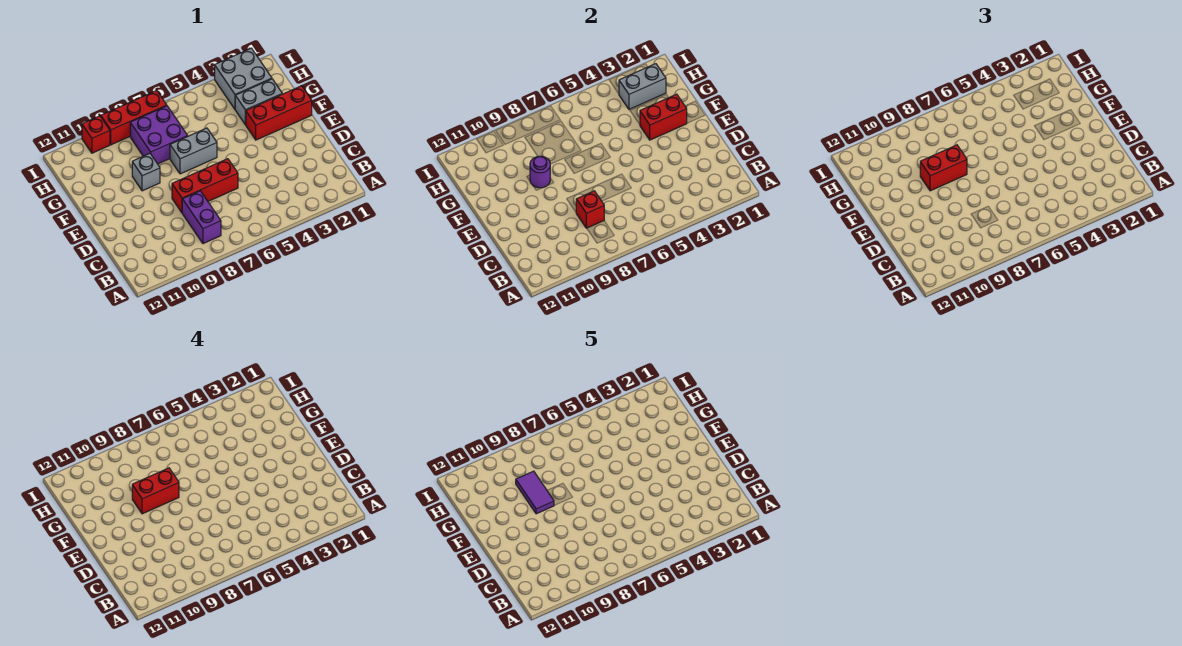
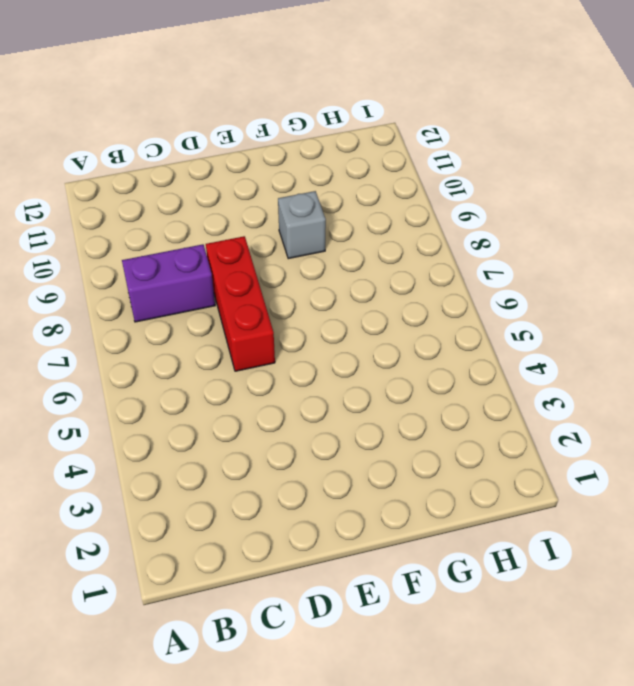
none -> red 1x3 brick [246,86,312,140]
none -> grey 1x2 brick [170,128,217,174]
none -> grey 1x2 brick [235,79,282,125]

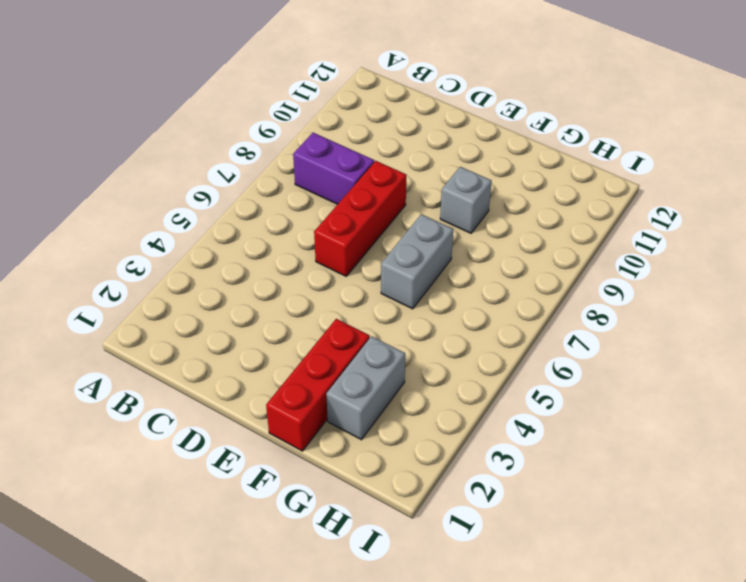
none -> purple 2x2 brick [130,106,188,164]
none -> grey 2x2 brick [215,48,272,109]
none -> red 1x3 brick [101,90,167,145]

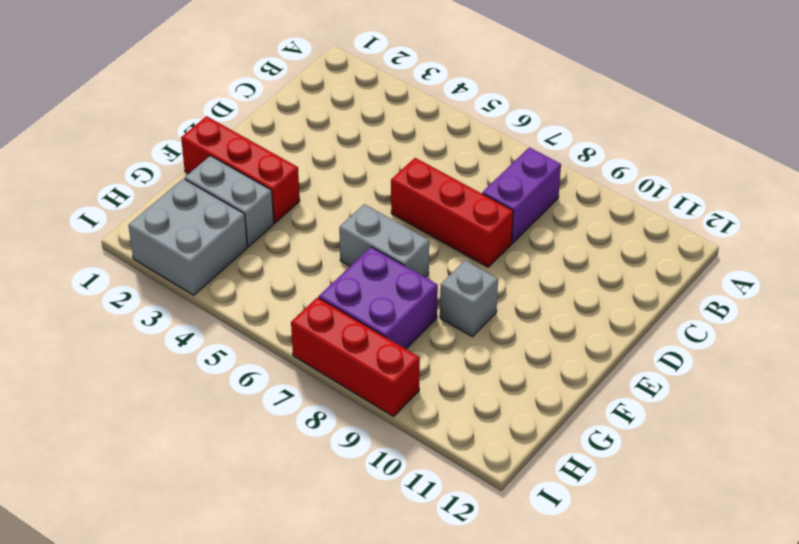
none -> red 1x1 brick [82,116,110,153]
none -> red 1x1 brick [576,191,604,228]
none -> red 1x2 brick [640,94,687,140]

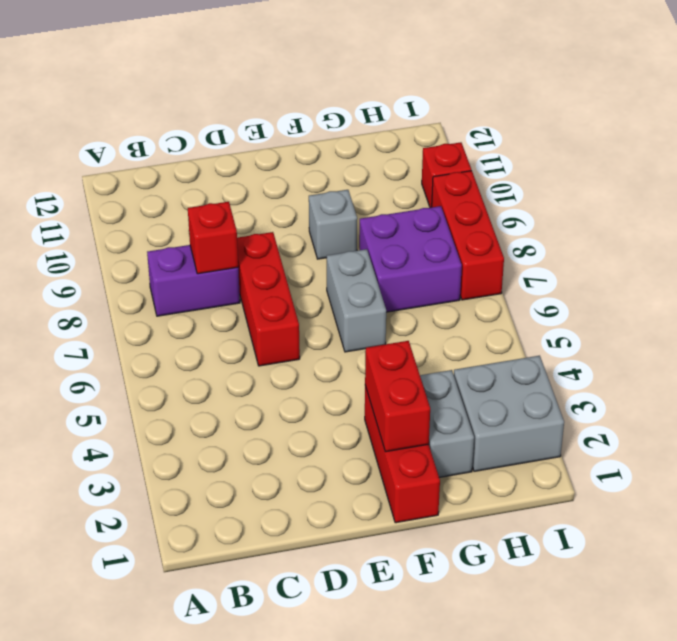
none -> purple 1x1 round brick [530,156,550,188]
none -> grey 1x2 brick [619,64,666,109]
none -> red 1x2 brick [920,145,967,191]

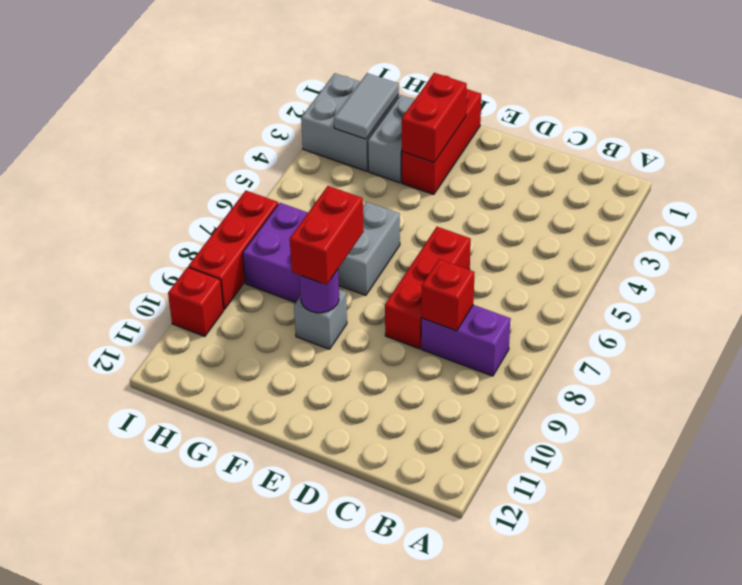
grey 1x2 tile [334,73,399,139] -> grey 1x2 brick [619,64,666,109]
none -> red 1x2 brick [132,468,179,514]
none -> purple 1x2 tile [516,471,554,514]

